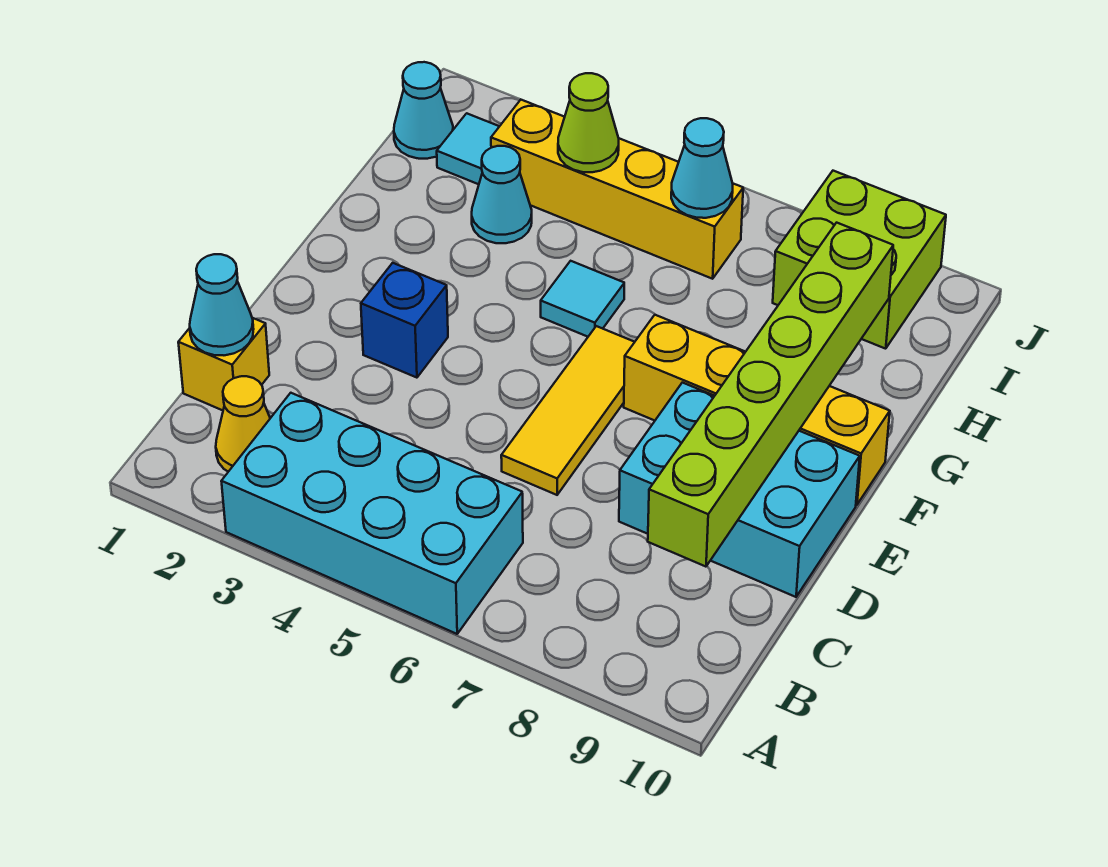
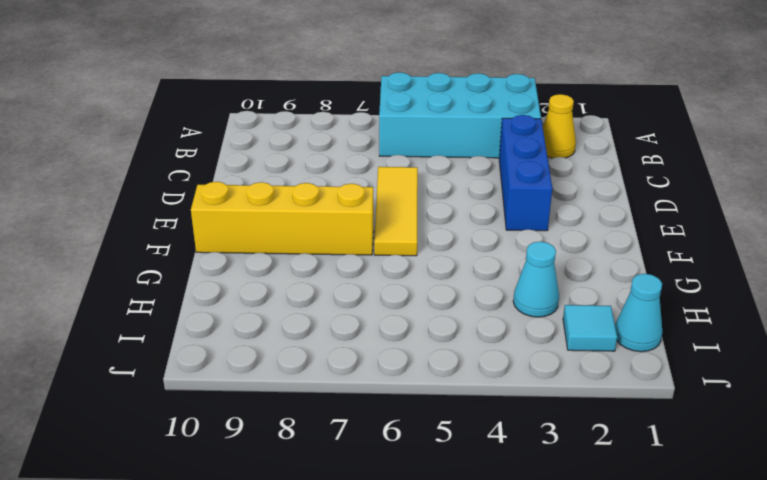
blue 1x3 brick [499,115,552,231] -> blue 1x1 brick [361,263,448,378]
none -> yellow 1x1 brick [178,318,269,410]
none -> cyan 2x3 brick [619,383,860,597]
none -> cyan 1x1 tile [541,261,624,337]

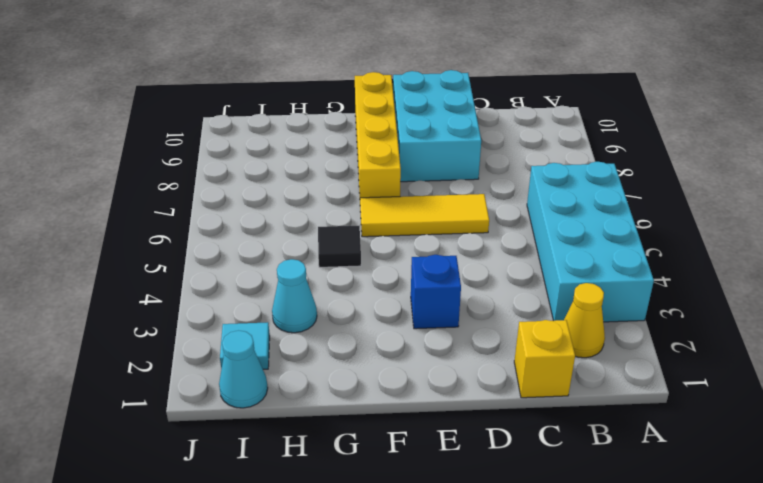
black 1x1 tile [318,226,361,267] -> cyan 1x1 tile [541,261,624,337]
none -> yellow 1x4 brick [491,100,743,279]
none -> lime 2x2 brick [773,171,946,349]
none -> cyan 1x1 cone [190,254,254,355]

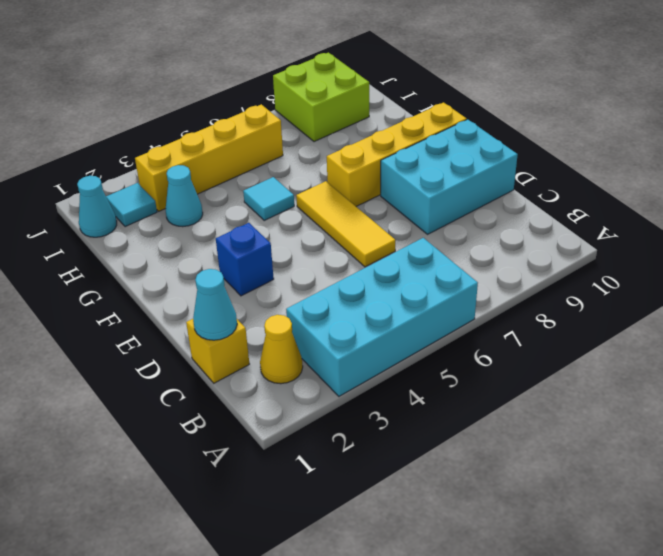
none -> lime 1x6 brick [648,223,893,567]
none -> lime 1x1 cone [558,73,619,172]
none -> cyan 1x1 cone [671,118,733,218]

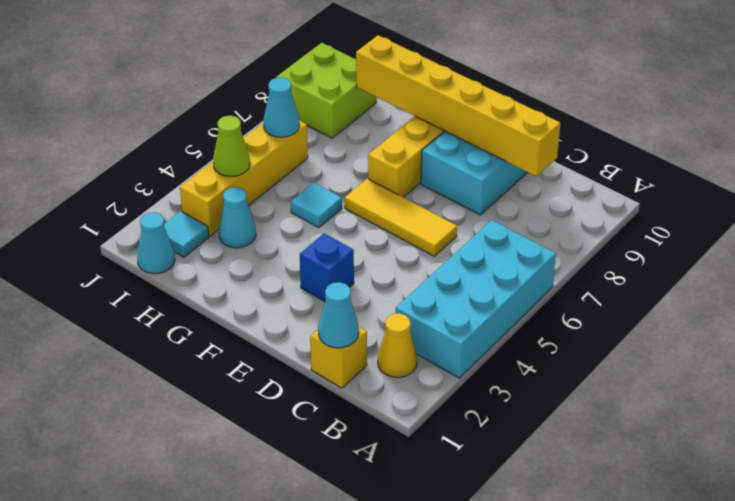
yellow 1x6 brick [356,35,560,176] -> lime 1x6 brick [648,223,893,567]

